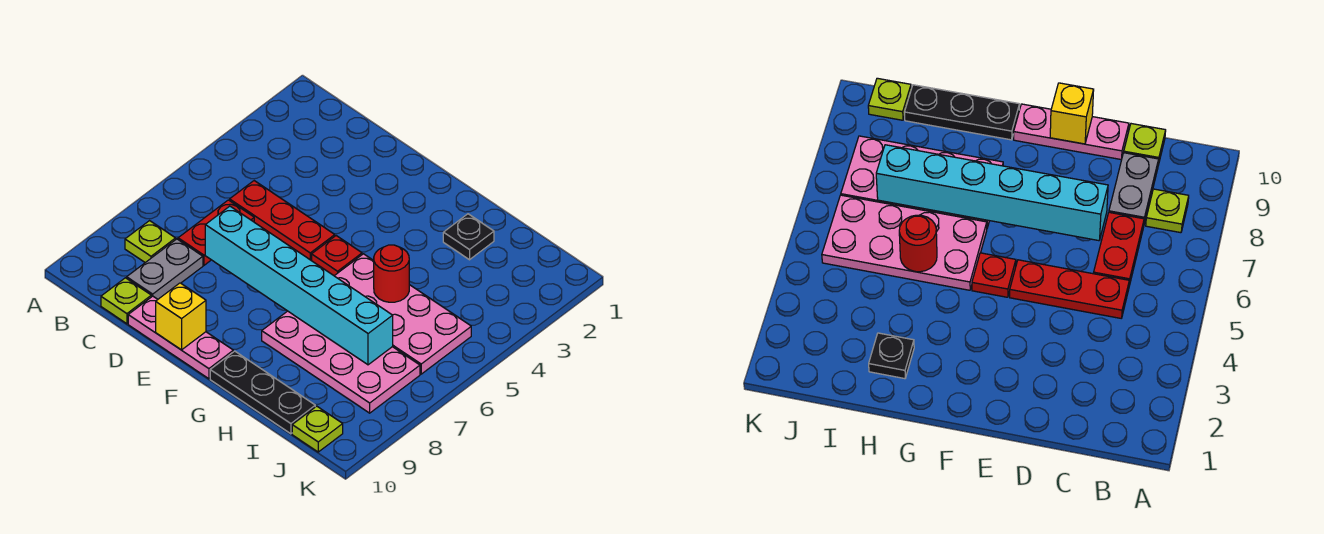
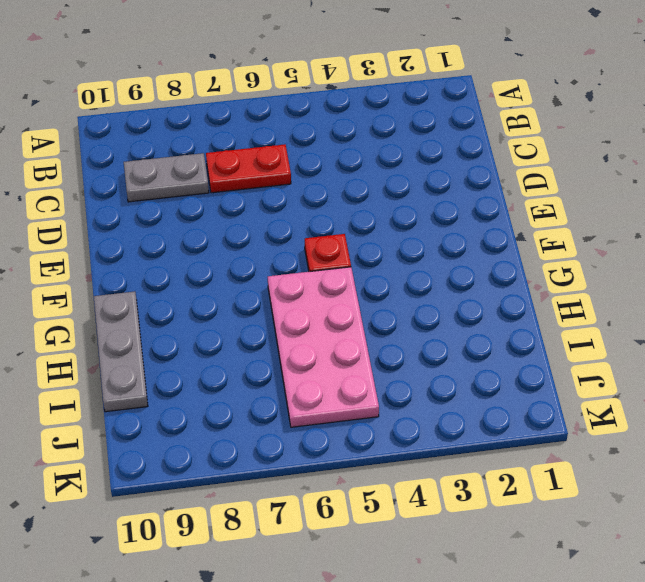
grey 1x3 plate [94,291,148,412] -> black 1x3 plate [210,351,315,434]
none -> lime 1x1 plate [125,221,176,263]
none -> red 1x3 plate [230,181,335,261]
none -> lime 1x1 plate [101,278,151,324]

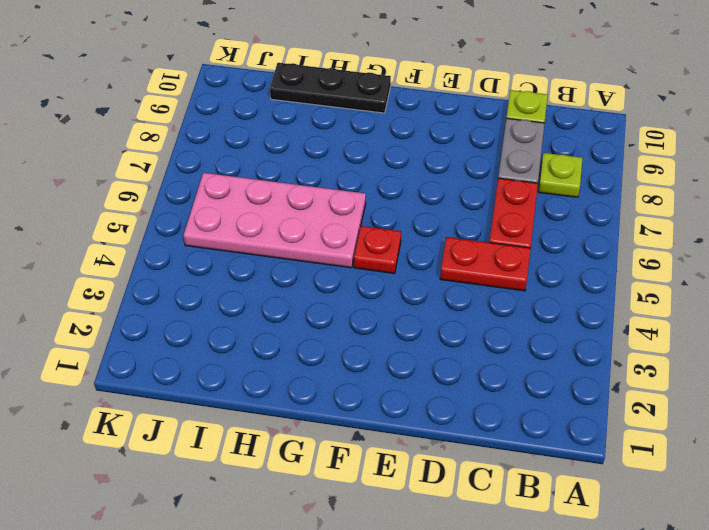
red 1x2 plate [440,237,531,291] -> red 1x3 plate [230,181,335,261]
none -> pink 1x3 plate [128,296,233,379]
none -> pink 2x4 plate [262,311,420,413]
none -> black 1x1 plate [443,214,494,260]

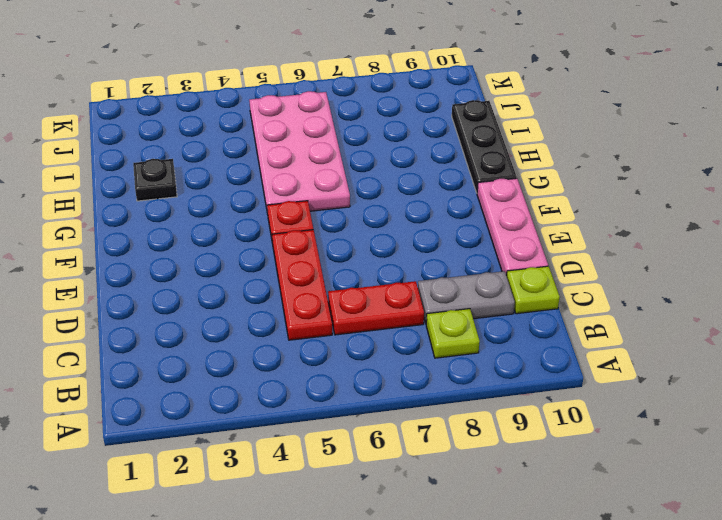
none -> pink 2x4 plate [262,311,420,413]
none -> lime 1x1 plate [292,406,343,452]
none -> cyan 1x6 brick [205,206,393,365]

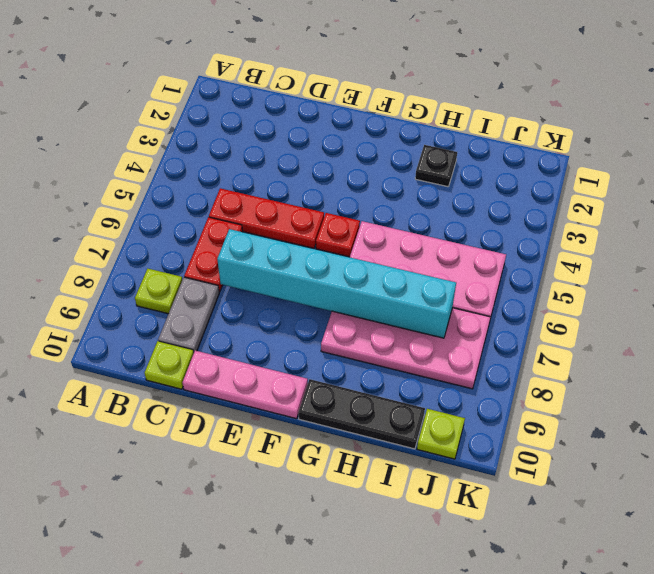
none -> yellow 1x1 brick [156,283,206,350]
none -> red 1x1 round brick [374,245,409,302]

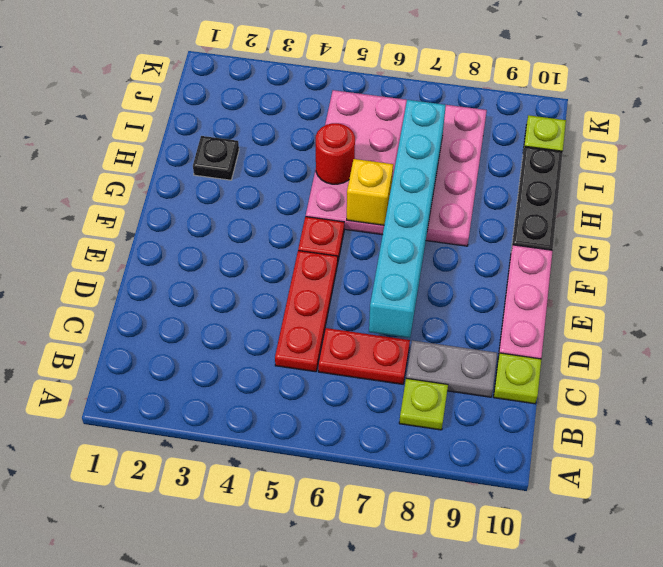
yellow 1x1 brick [347,159,393,225] -> yellow 1x1 brick moved to [156,283,206,350]

